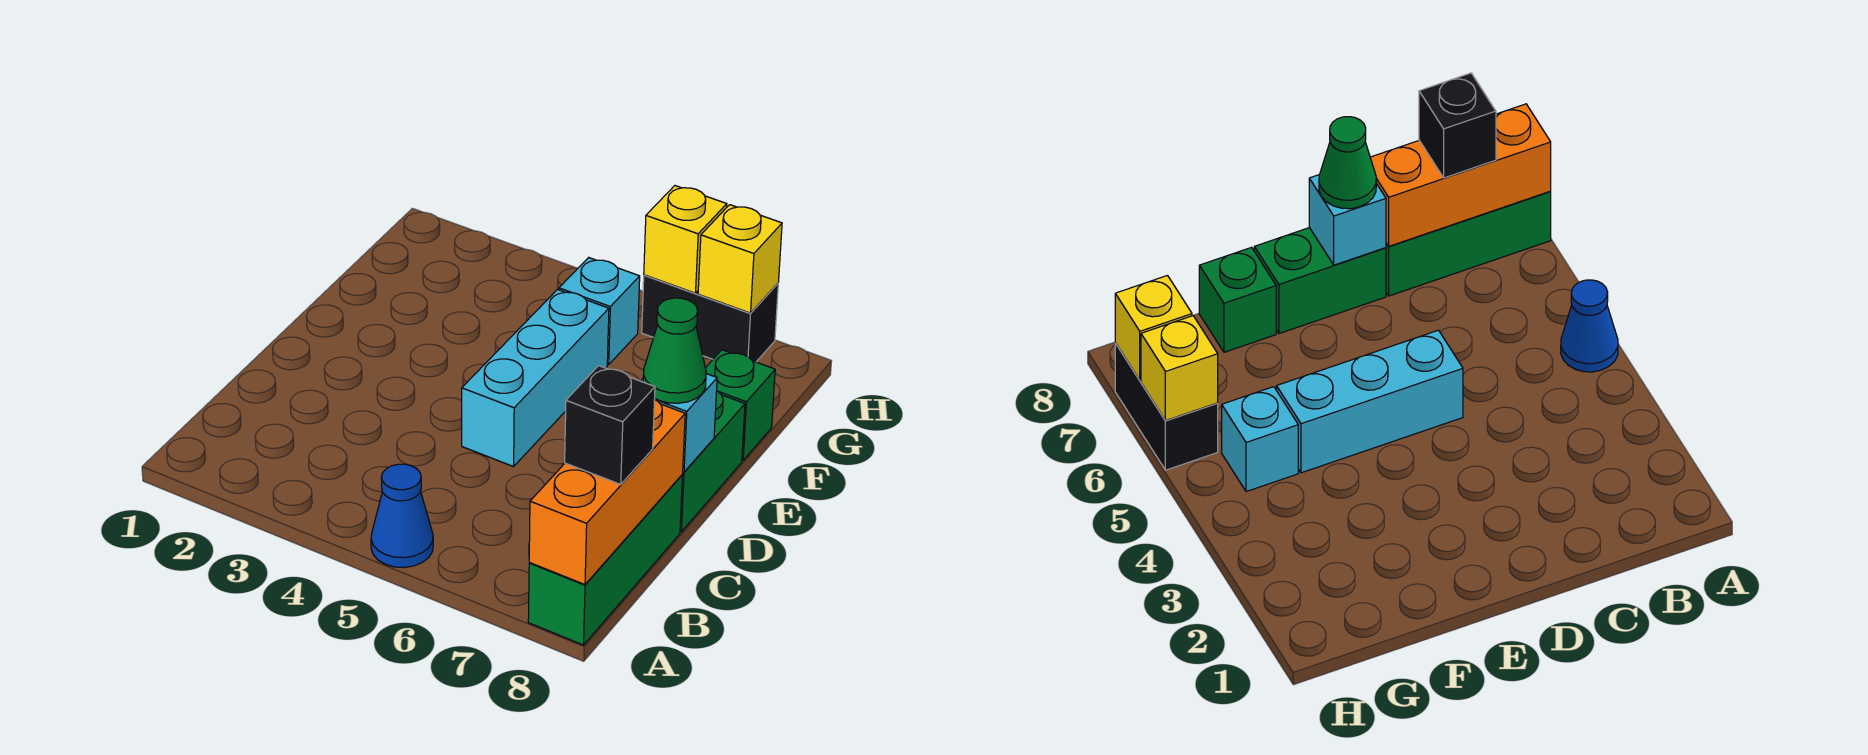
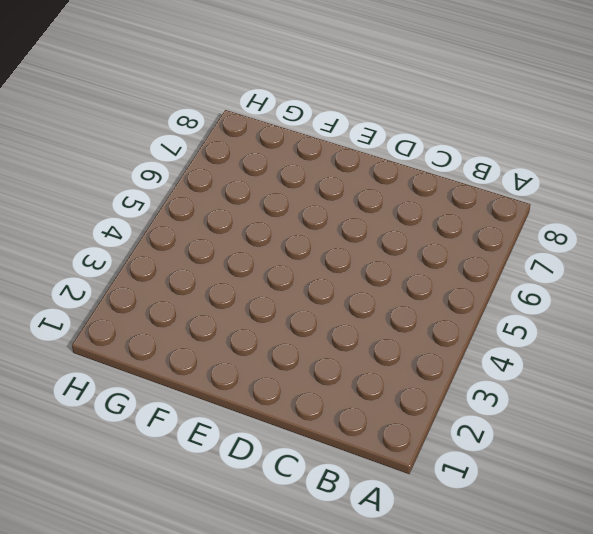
none -> blue 1x1 cone [371,464,433,568]
none -> green 1x3 brick [528,475,683,645]
none -> cyan 1x3 brick [462,289,609,467]

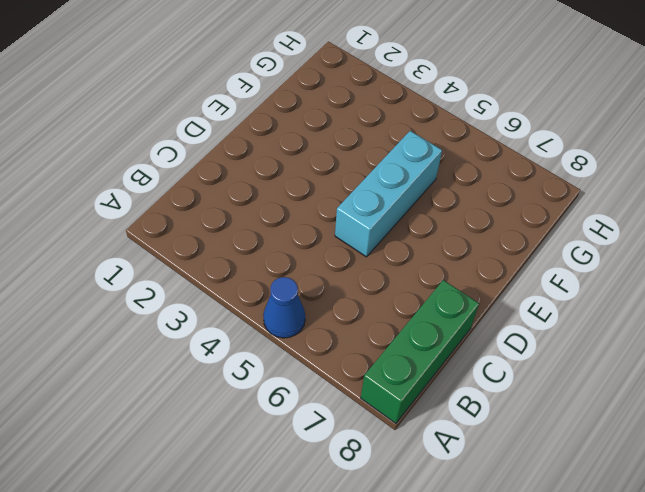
none -> green 1x2 brick [680,391,745,532]
none -> green 1x1 brick [706,350,775,460]
none -> cyan 1x1 brick [559,258,640,365]

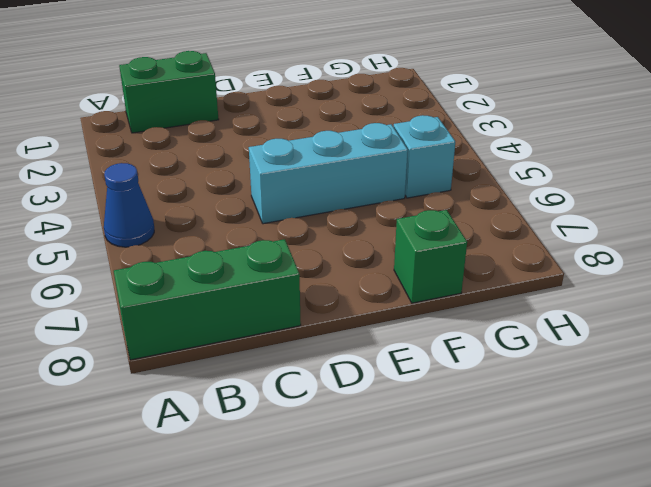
green 1x2 brick [119,51,219,133] -> green 1x2 brick moved to [680,391,745,532]
none -> black 1x2 brick [642,275,778,362]
none -> orange 1x3 brick [529,400,685,585]
none -> cyan 1x1 brick [641,374,717,472]

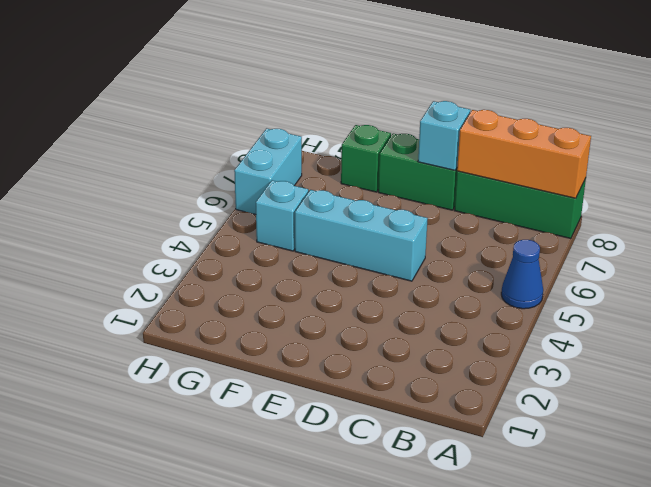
cyan 1x2 brick [234,128,302,214] -> black 1x2 brick [642,275,778,362]
none -> yellow 1x1 brick [644,186,727,293]
none -> yellow 1x1 brick [698,205,782,313]
none -> black 1x1 brick [565,366,655,484]

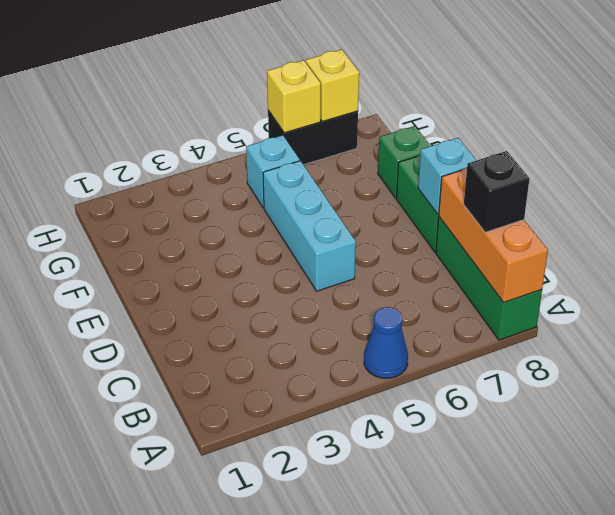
none -> green 1x1 cone [643,298,706,403]

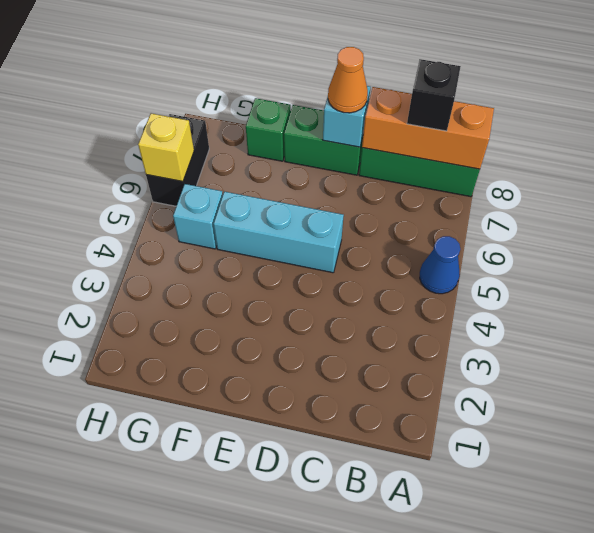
orange 1x1 cone [328,47,368,113] -> green 1x1 cone [643,298,706,403]
none -> yellow 1x1 brick [698,205,782,313]

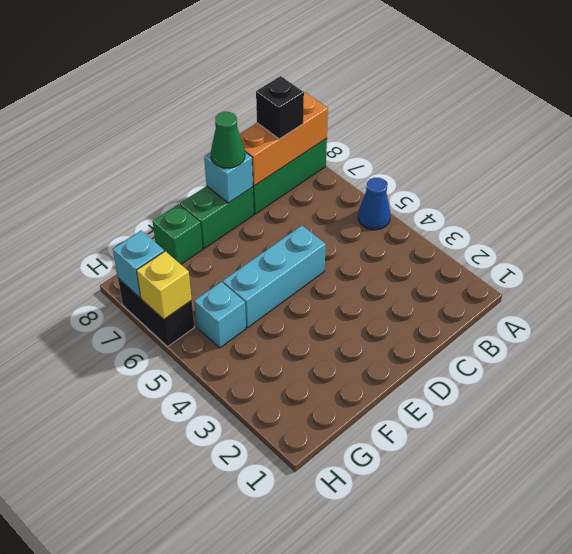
cyan 1x1 brick [113,230,164,298] -> yellow 1x1 brick [698,205,782,313]

